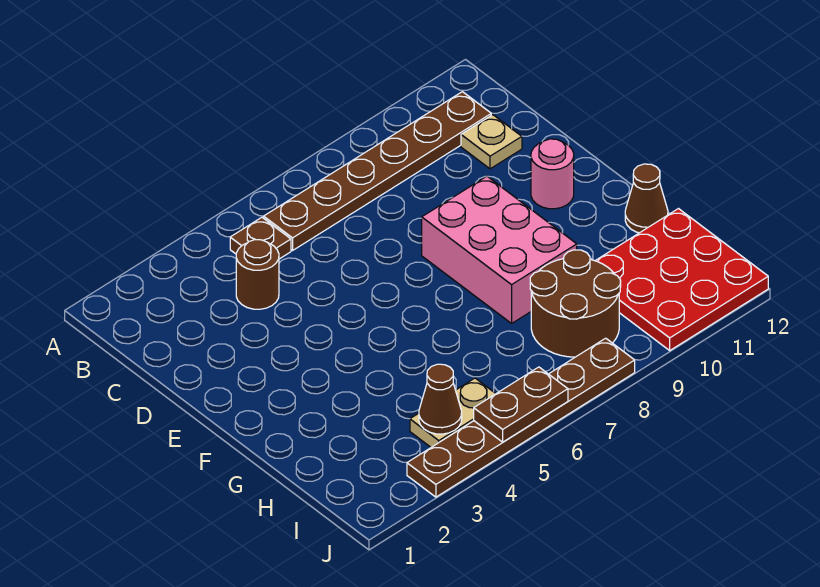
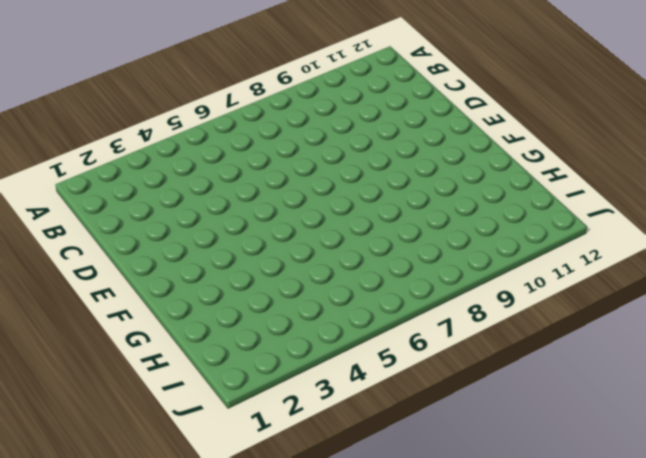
none -> brown 1x1 plate [230,217,291,259]
none -> brown 1x6 plate [264,92,491,250]
none -> brown 1x1 round brick [236,240,279,309]

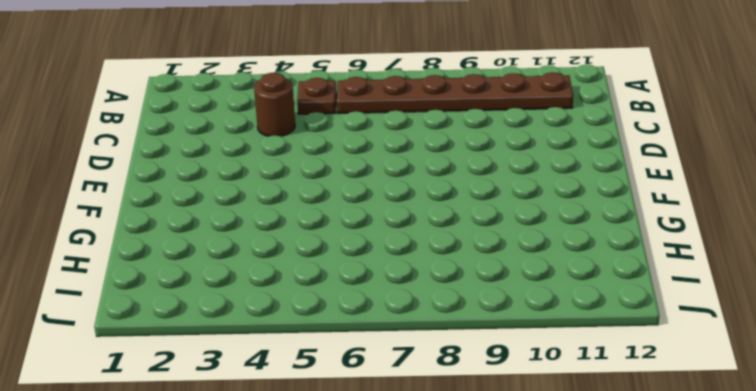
none -> tan 1x1 plate [461,115,522,169]
none -> pink 2x3 brick [422,176,577,323]
none -> pink 1x1 round brick [531,139,574,209]

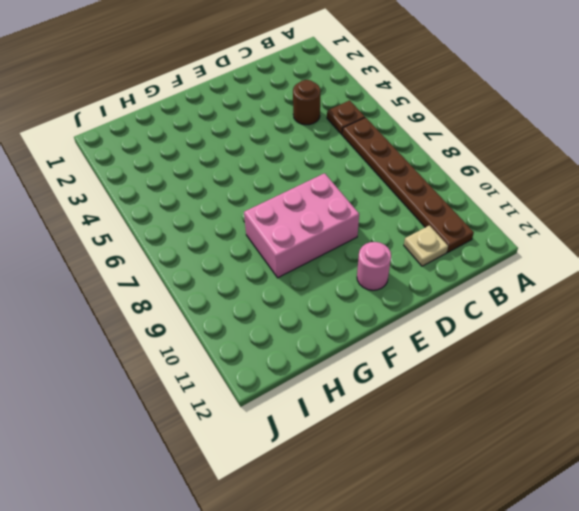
none -> brown 1x1 cone [625,164,668,233]
none -> brown 2x2 round brick [530,250,621,357]
none -> red 3x3 plate [595,209,768,350]

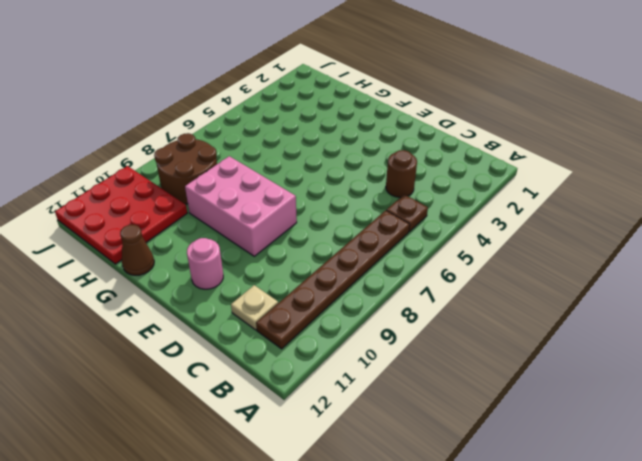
none -> tan 1x2 plate [410,378,496,447]
none -> brown 1x6 plate [407,338,635,497]
none -> brown 1x1 cone [419,364,462,434]

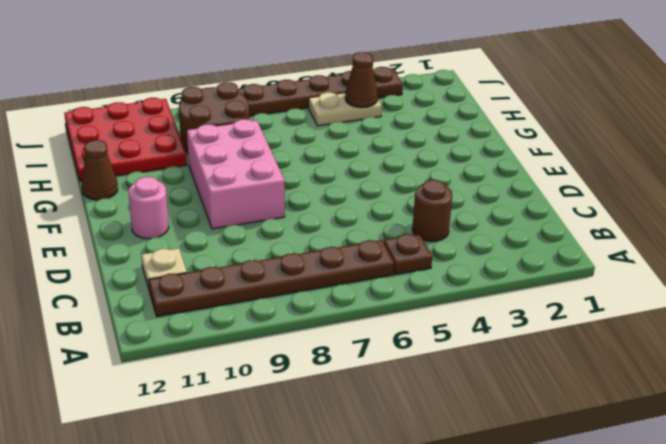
none -> brown 1x2 plate [474,367,568,442]

